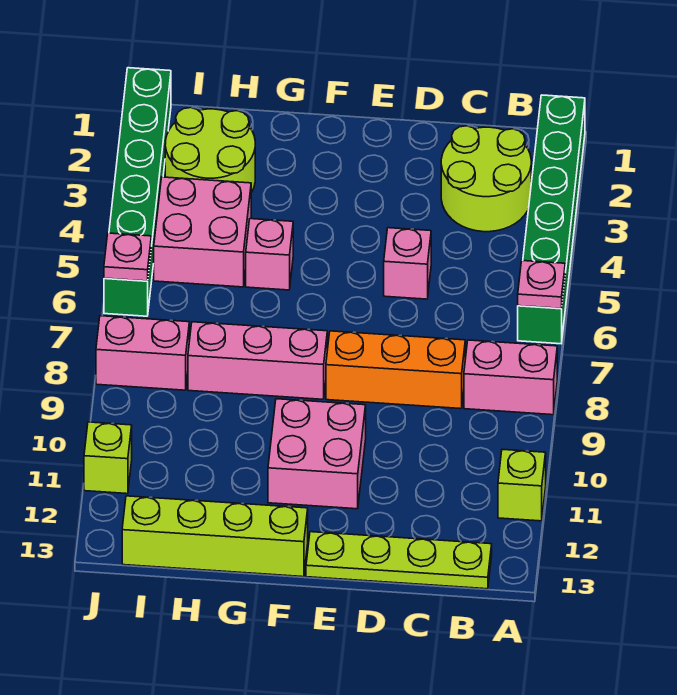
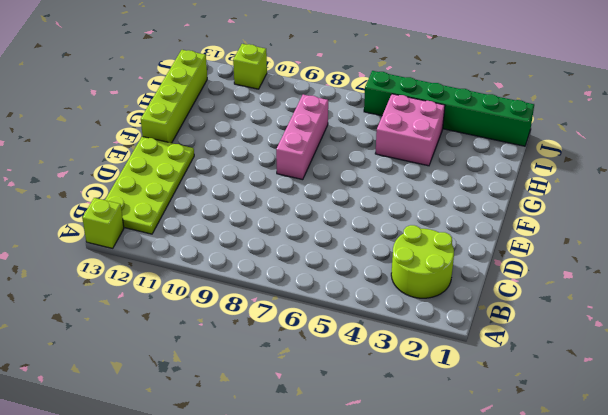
lime 1x1 brick [82,198,124,248] -> lime 1x1 brick moved to [498,449,546,521]
lime 2x4 plate [105,136,194,234] -> lime 1x4 plate [306,532,492,589]
none -> green 1x6 brick [518,95,585,344]
none -> pink 1x2 brick [464,340,557,415]
none -> orange 1x3 brick [326,331,465,409]

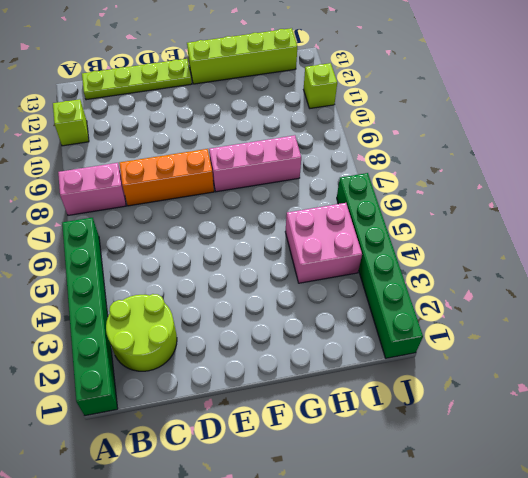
none -> pink 1x1 brick [384,228,431,299]
none -> pink 2x2 brick [268,399,366,509]
none -> pink 1x1 brick [246,219,293,290]

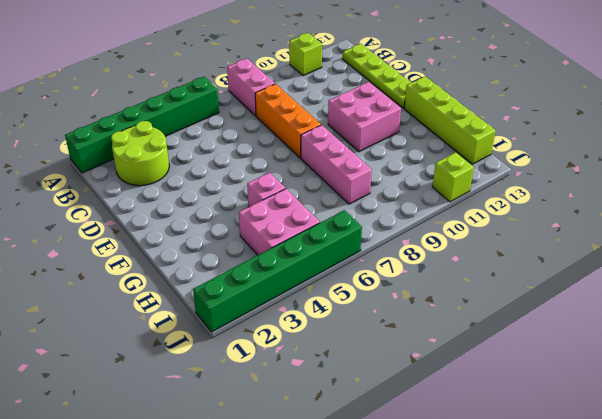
none -> pink 1x1 brick [384,228,431,299]
none -> lime 2x2 round brick [165,108,255,193]
none -> pink 1x2 brick [96,316,189,390]

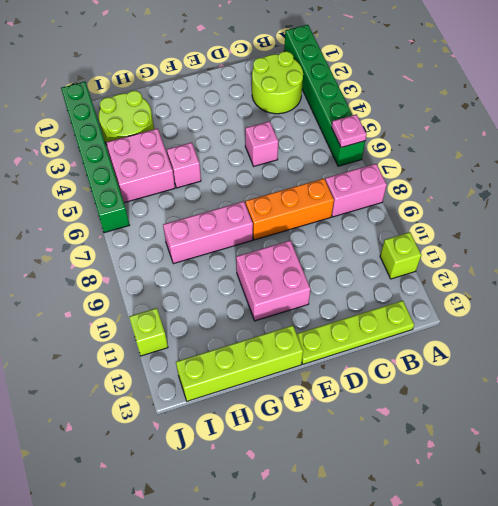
none -> pink 1x2 brick [96,316,189,390]
none -> pink 1x1 plate [104,233,151,281]

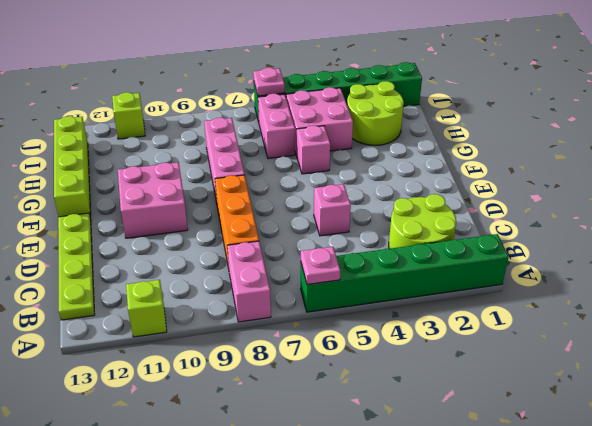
pink 1x2 brick [258,94,295,159] -> pink 1x2 brick moved to [96,316,189,390]

